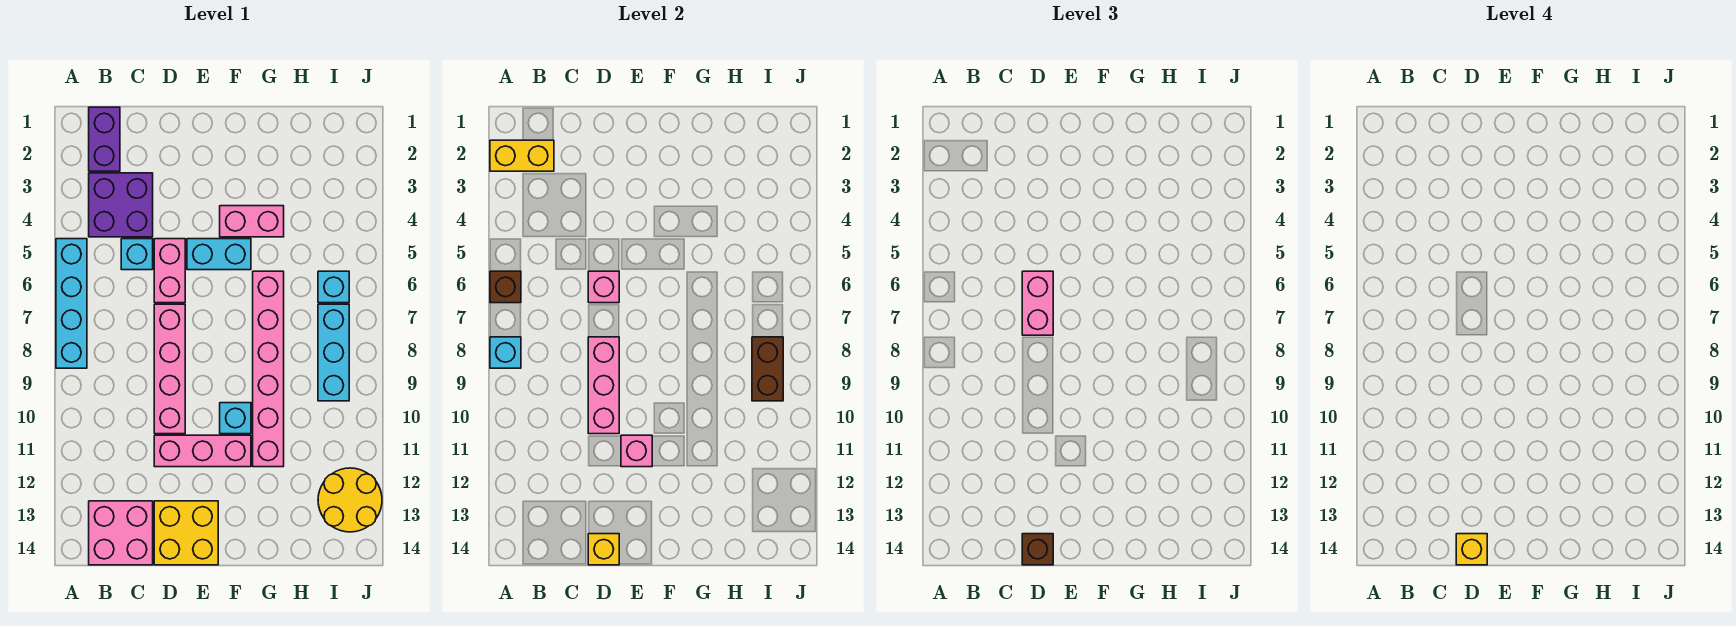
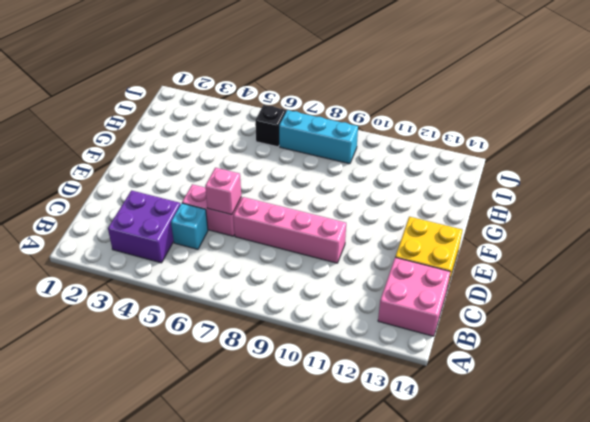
black 1x1 brick [255,105,286,147] -> cyan 1x1 brick [318,271,349,303]
none -> cyan 1x4 brick [56,239,87,368]
none -> purple 1x2 brick [89,107,120,171]
none -> pink 1x3 brick [154,435,251,467]

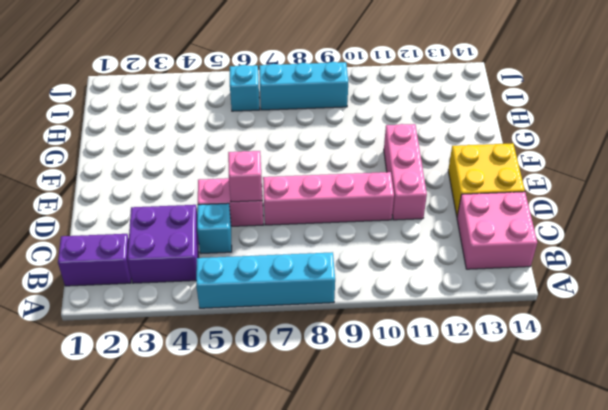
none -> cyan 1x2 brick [187,239,251,270]
none -> pink 1x2 brick [220,206,284,237]
none -> cyan 1x1 brick [220,403,251,434]

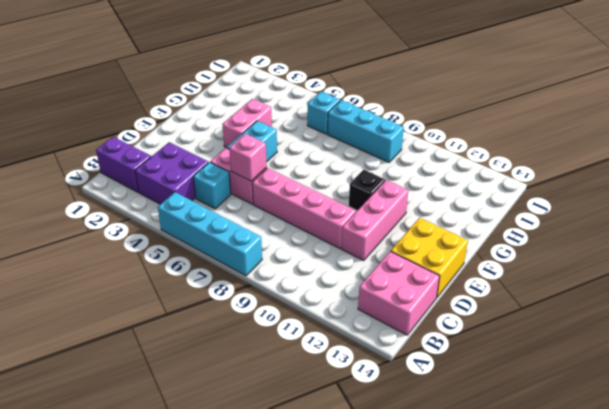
black 1x1 brick [349,170,385,211] -> cyan 1x1 brick [220,403,251,434]
none -> pink 1x6 brick [253,271,284,467]
none -> yellow 2x2 round brick [318,468,382,532]
none -> yellow 1x2 brick [490,140,554,171]

